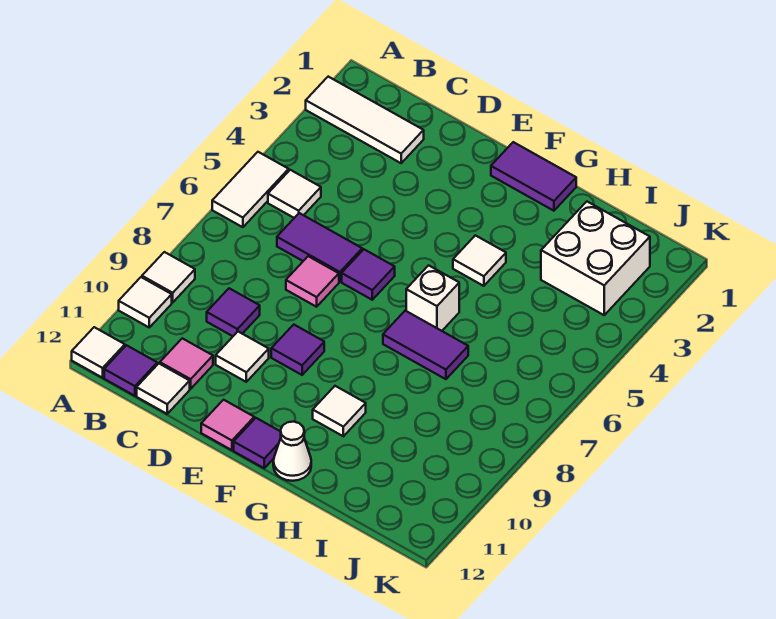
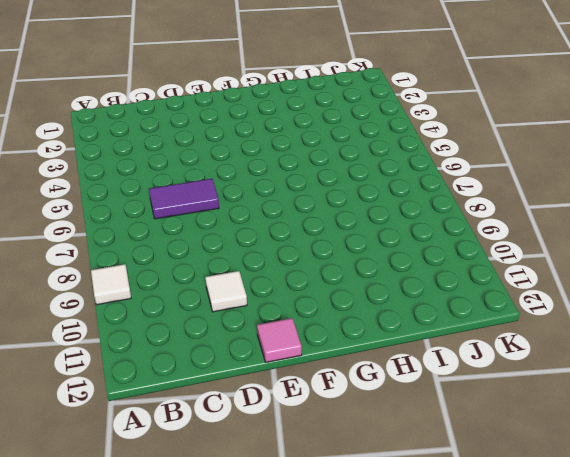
none -> white 1x3 tile [306,77,424,163]
none -> white 1x2 tile [212,152,289,227]
none -> white 1x1 tile [119,277,172,327]

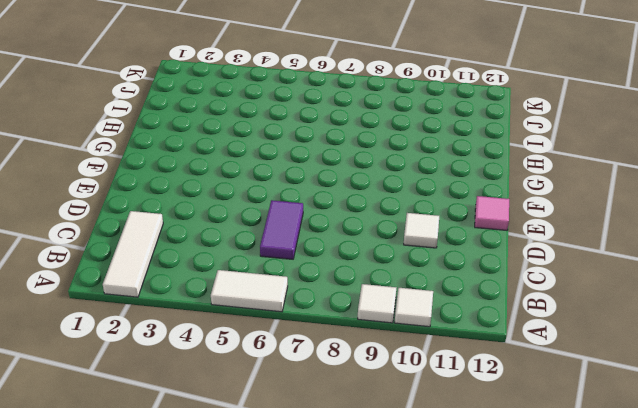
none -> white 1x1 tile [72,327,125,378]
none -> white 1x1 tile [268,170,321,218]
none -> purple 1x1 tile [104,345,157,396]

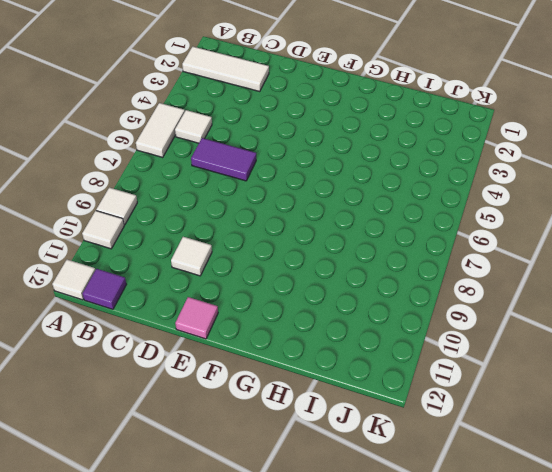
none -> purple 1x1 tile [207,288,260,336]
none -> pink 1x1 tile [160,338,213,389]
none -> white 1x1 tile [137,364,190,414]

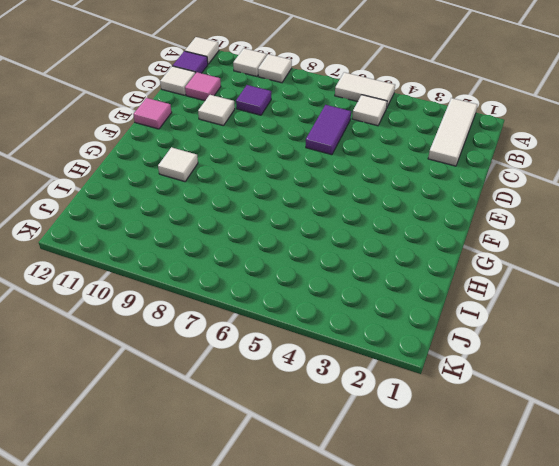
none -> pink 1x1 tile [286,256,339,307]
none -> purple 1x1 tile [342,250,395,300]
none -> purple 1x1 tile [271,325,324,375]

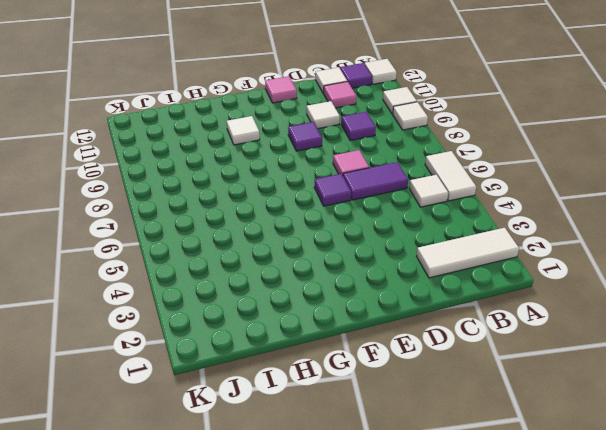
none -> purple 1x2 tile [491,142,576,211]
none -> purple 1x1 tile [234,418,281,468]
none -> white 1x1 tile [453,235,506,286]

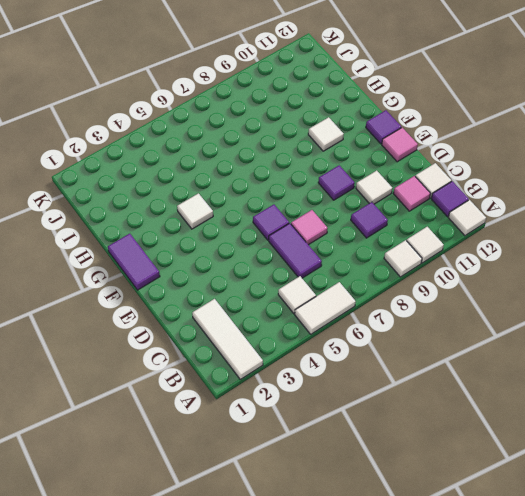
none -> white 1x1 brick [406,265,459,331]
none -> purple 1x2 tile [383,311,468,379]
none -> white 1x1 cone [273,422,311,481]

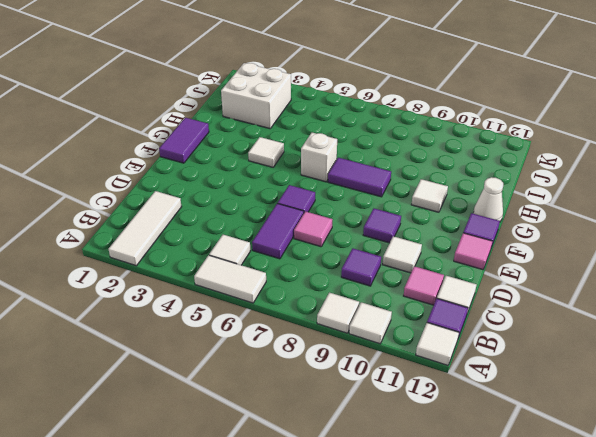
purple 1x2 tile [328,158,391,197] -> purple 1x2 tile turned to [383,311,468,379]

